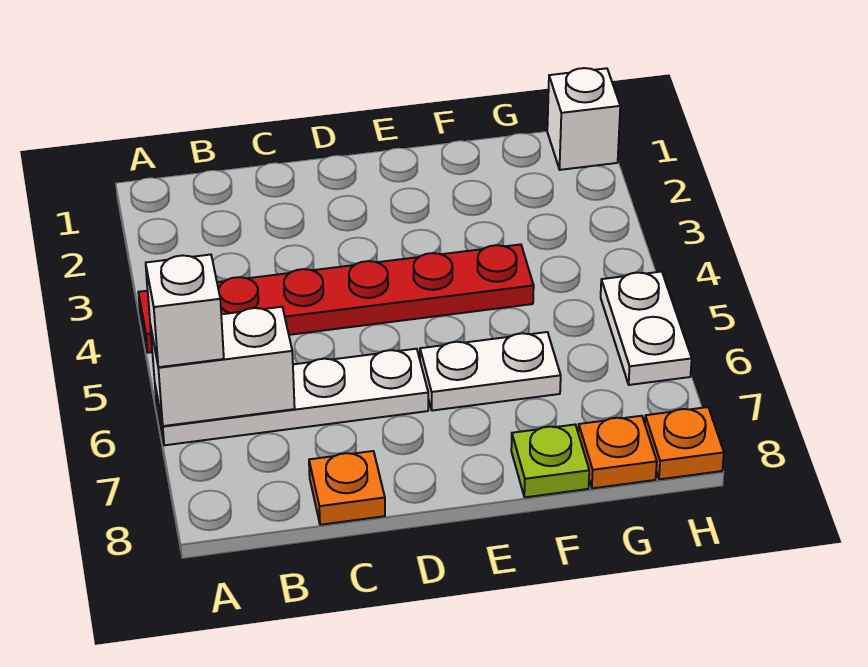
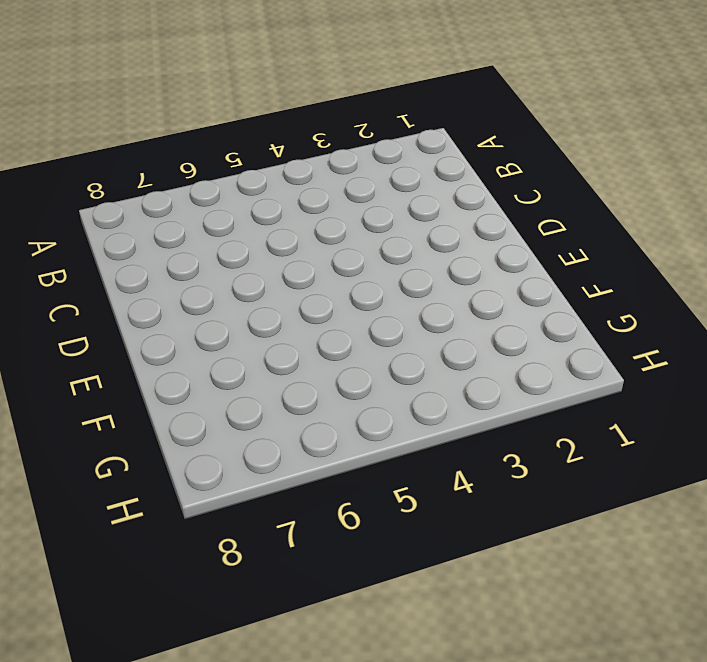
none -> red 1x6 plate [138,244,534,353]
none -> white 1x4 plate [155,349,428,445]

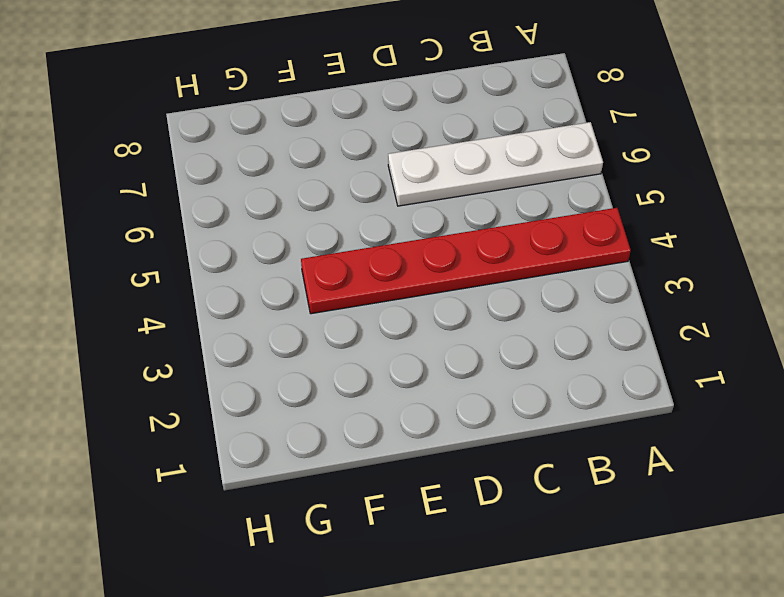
none -> orange 1x1 plate [309,451,385,525]
none -> white 1x2 plate [420,332,561,411]

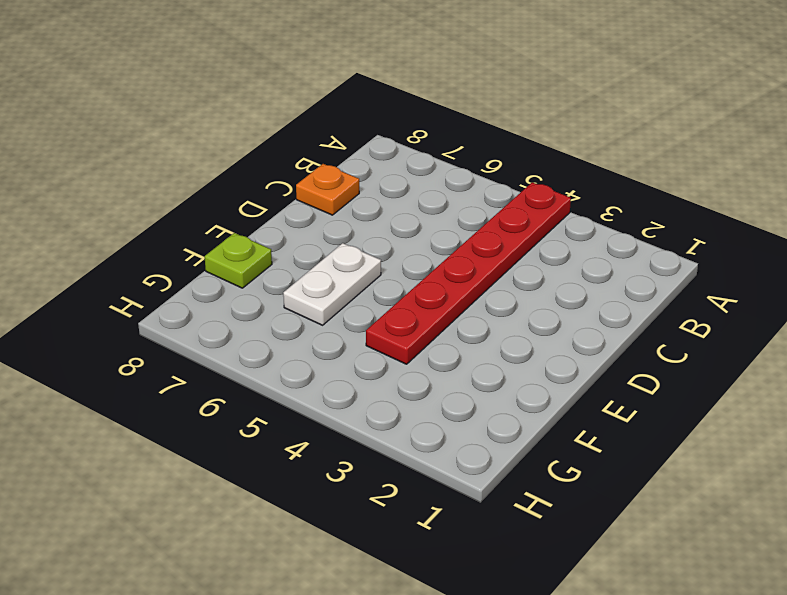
none -> white 1x4 plate [155,349,428,445]
none -> orange 1x1 plate [578,416,657,488]

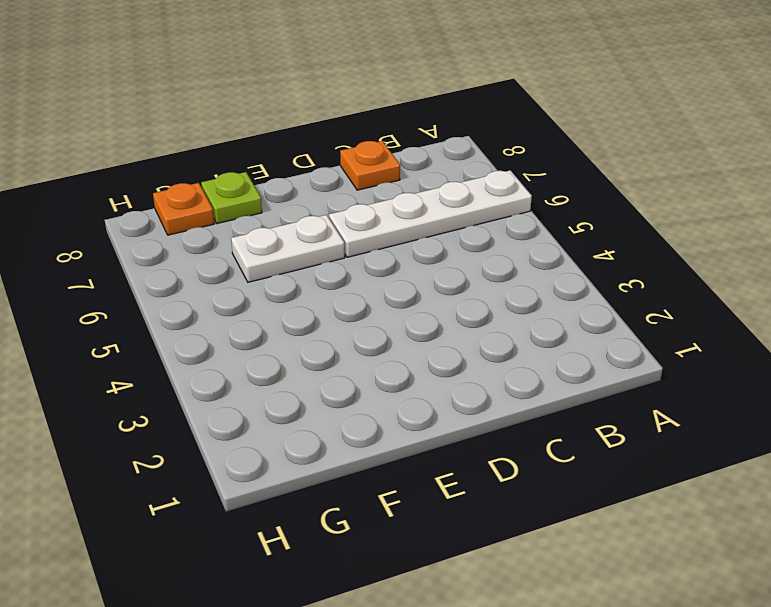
none -> red 1x6 plate [138,244,534,353]
none -> white 1x1 brick [547,68,620,170]

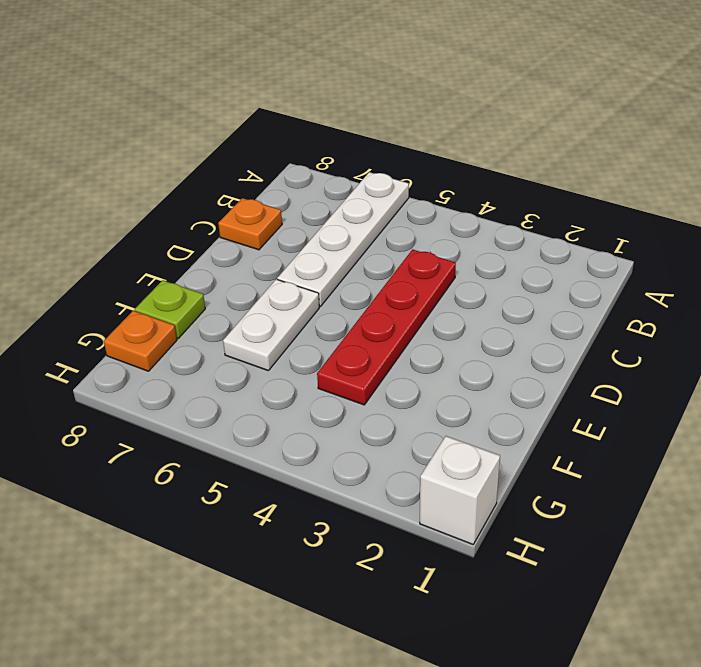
red 1x4 plate [317,250,456,405] -> red 1x6 plate [138,244,534,353]
none -> white 1x2 plate [601,272,692,385]
none -> orange 1x1 plate [645,407,724,479]

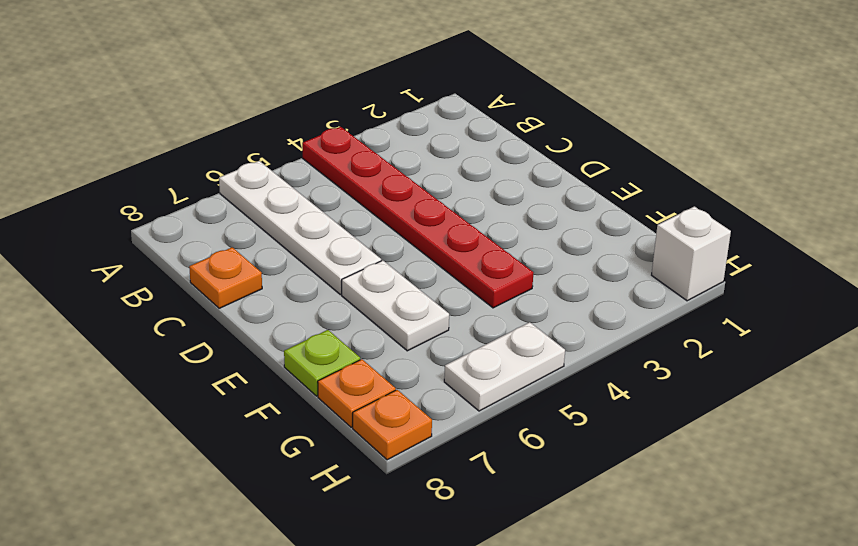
none -> white 1x2 brick [150,307,295,426]
none -> white 1x1 brick [146,255,224,367]

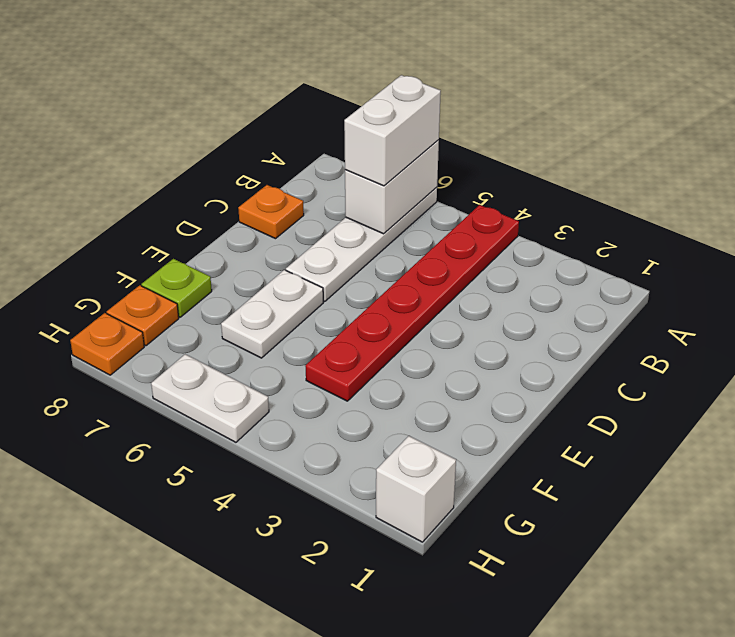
white 1x2 brick [344,75,441,186] -> white 1x1 brick [146,255,224,367]

